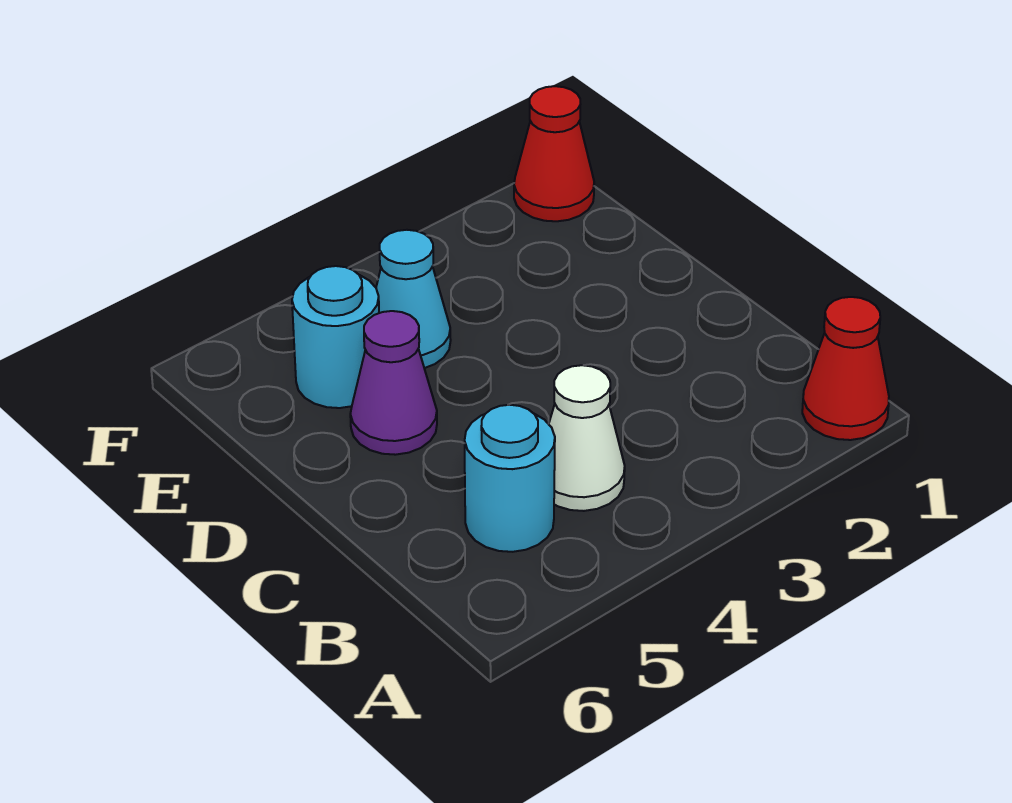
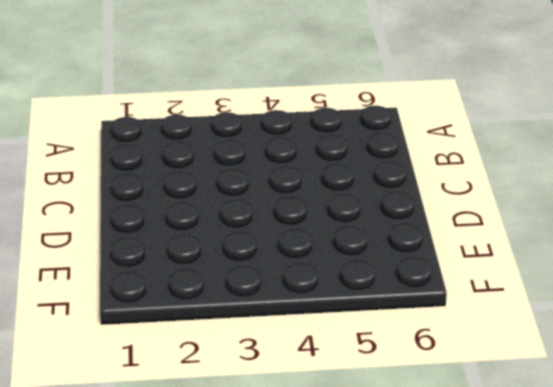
none -> red 1x1 cone [802,297,889,440]
none -> white 1x1 cone [549,365,625,511]

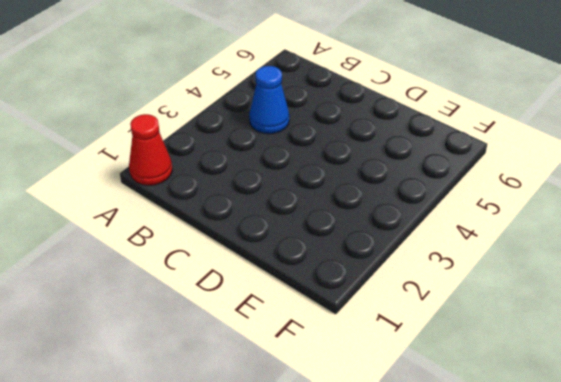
blue 1x1 cone [249,66,289,134] -> white 1x1 cone [549,365,625,511]
none -> cyan 1x1 round brick [465,405,555,552]
none -> purple 1x1 cone [350,311,437,455]

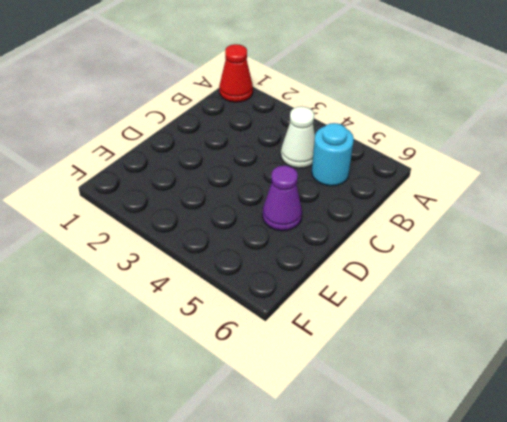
none -> cyan 1x1 cone [376,230,451,368]
none -> cyan 1x1 round brick [292,266,379,408]

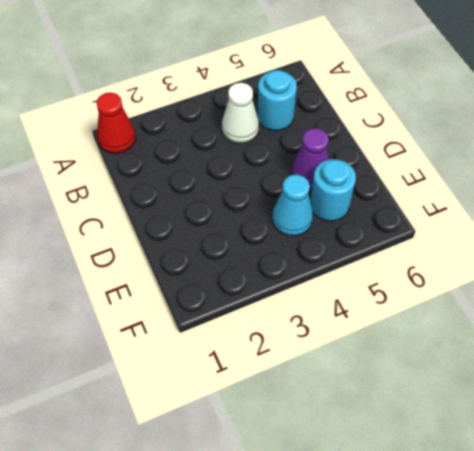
none -> red 1x1 cone [514,86,594,221]

